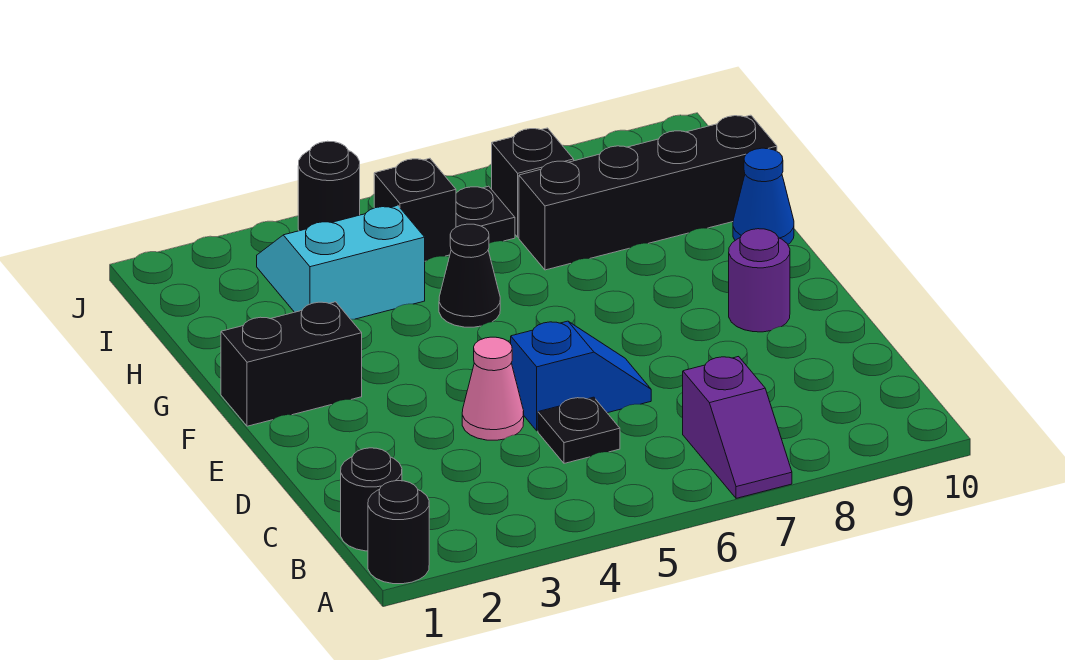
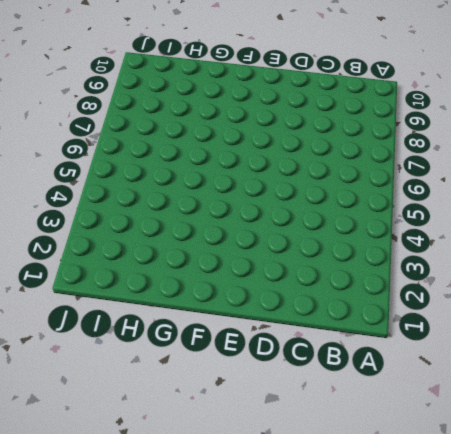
none -> black 1x1 round brick [368,481,429,584]
none -> purple 1x2 slope [683,357,792,498]
none -> black 1x1 round brick [341,448,402,551]

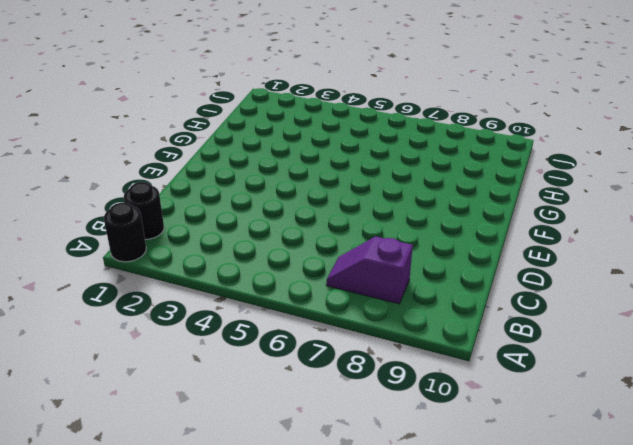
purple 1x2 slope [326,237,413,304] -> purple 1x2 slope turned to [683,357,792,498]
none -> black 1x1 plate [538,397,620,463]
none -> pink 1x1 cone [462,337,524,440]
none -> blue 1x2 slope [511,321,651,431]

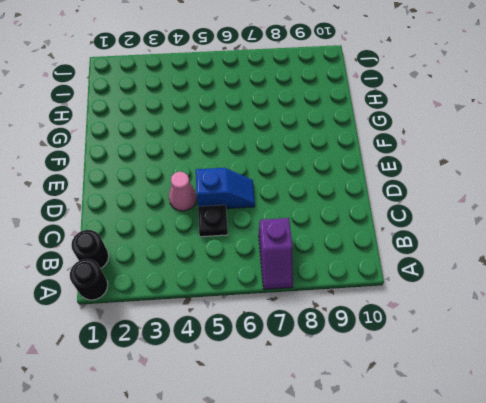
none -> purple 1x1 round brick [729,229,790,332]
none -> black 1x2 brick [221,302,362,426]
none -> black 1x1 cone [439,224,500,327]

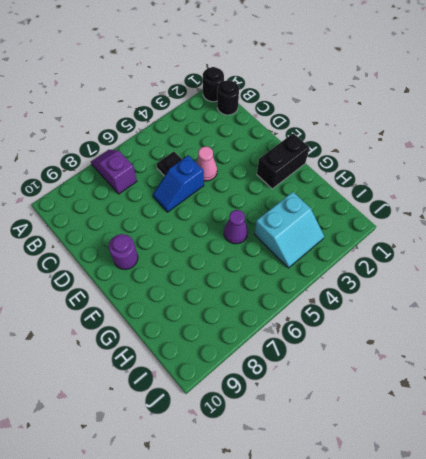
purple 1x1 cone [224,210,248,244] -> black 1x1 cone [439,224,500,327]
none -> blue 1x1 cone [733,148,794,244]
none -> black 1x4 brick [519,115,777,270]
none -> black 1x1 brick [374,158,456,261]

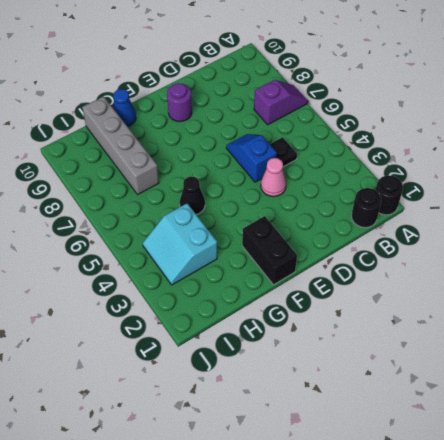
grey 1x4 brick [82,96,159,194] -> black 1x4 brick [519,115,777,270]
none -> black 1x1 brick [374,158,456,261]
none -> black 1x1 plate [456,186,515,243]
none -> black 1x1 brick [492,128,574,237]

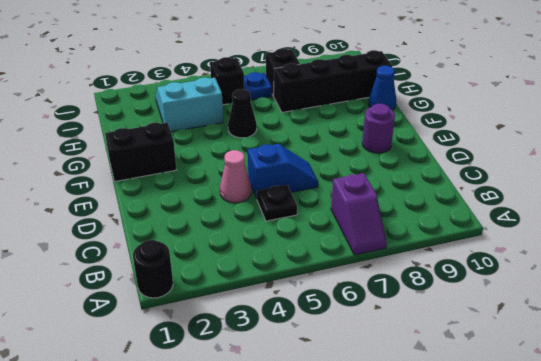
blue 1x1 plate [244,72,272,100] -> black 1x1 plate [456,186,515,243]
none -> black 1x1 round brick [341,448,402,551]
none -> black 1x1 round brick [298,141,360,231]

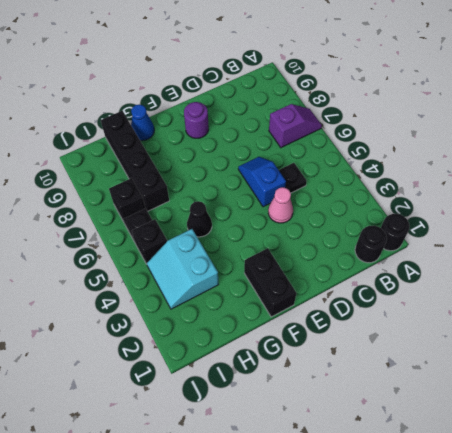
none -> black 1x1 round brick [298,141,360,231]

